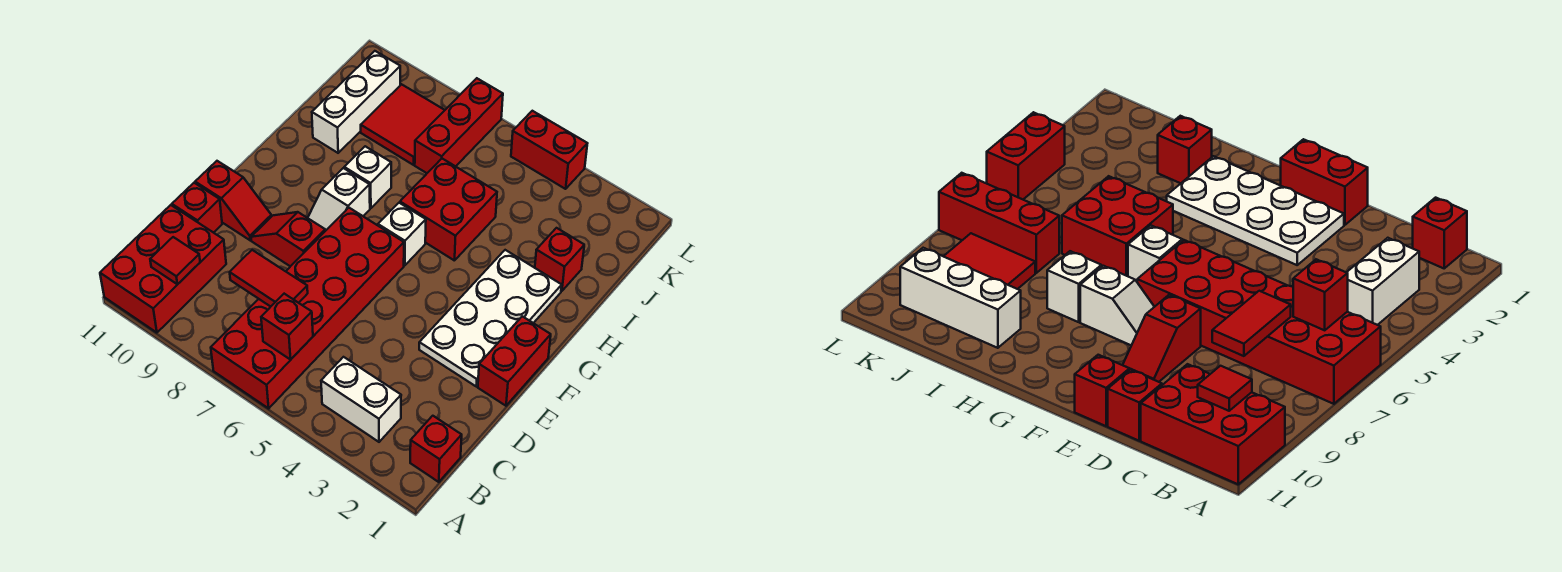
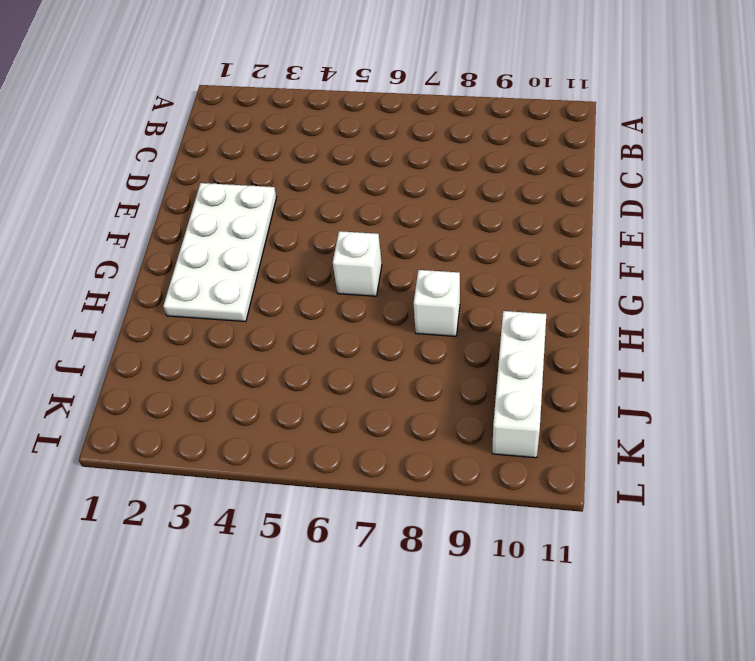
none -> red 2x6 brick [211,208,404,408]
none -> red 2x3 brick [100,205,226,333]
none -> red 1x1 brick [410,416,462,482]

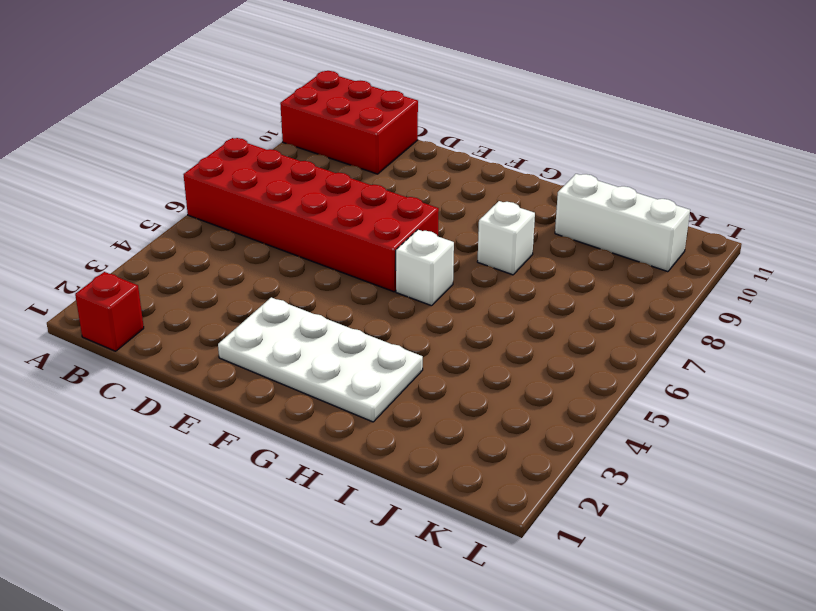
none -> white 1x2 brick [321,357,401,442]
none -> red 1x1 brick [172,183,222,233]
none -> red 1x2 brick [478,316,551,406]

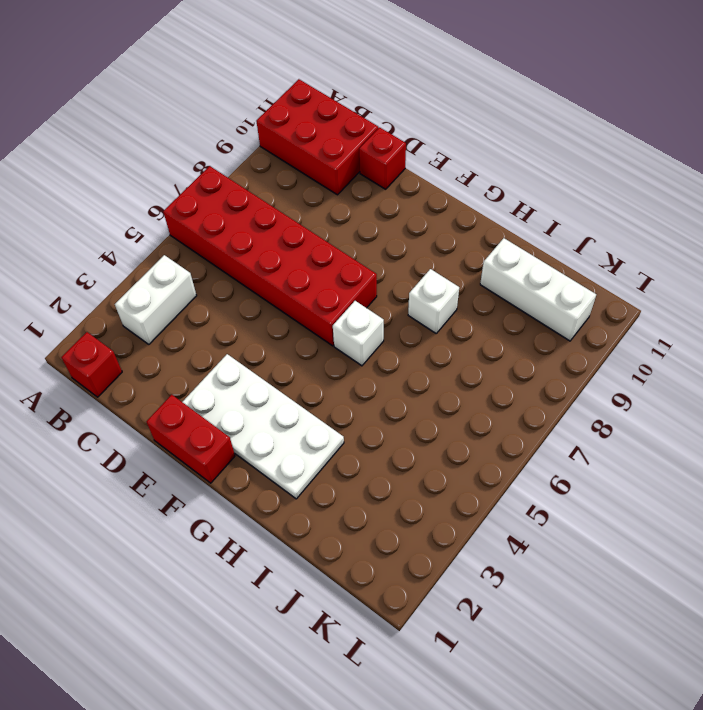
none -> red 1x2 slope [251,212,325,266]
none -> red 1x2 slope [195,161,271,240]
none -> white 1x2 slope [308,168,370,231]

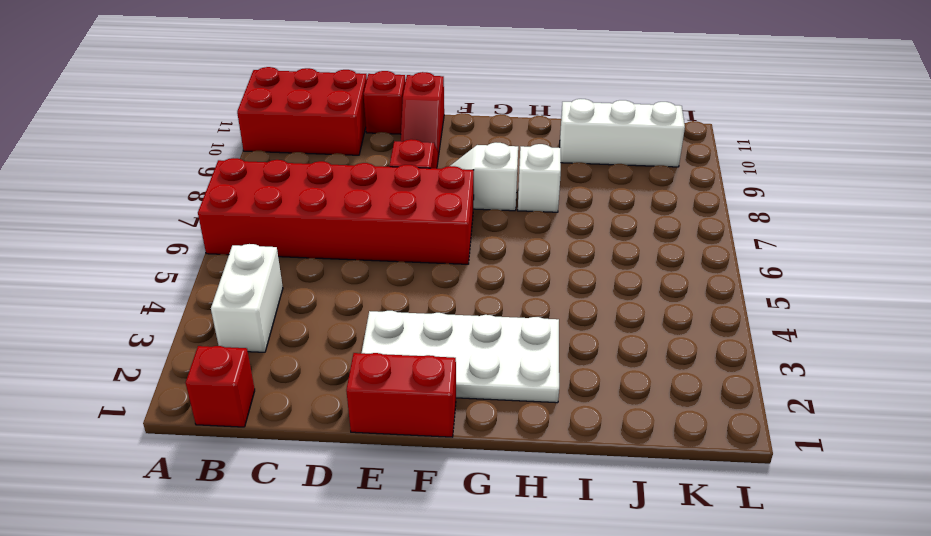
none -> white 1x1 brick [378,203,426,265]
none -> red 2x2 brick [400,159,497,261]
none -> red 1x1 brick [535,228,584,291]

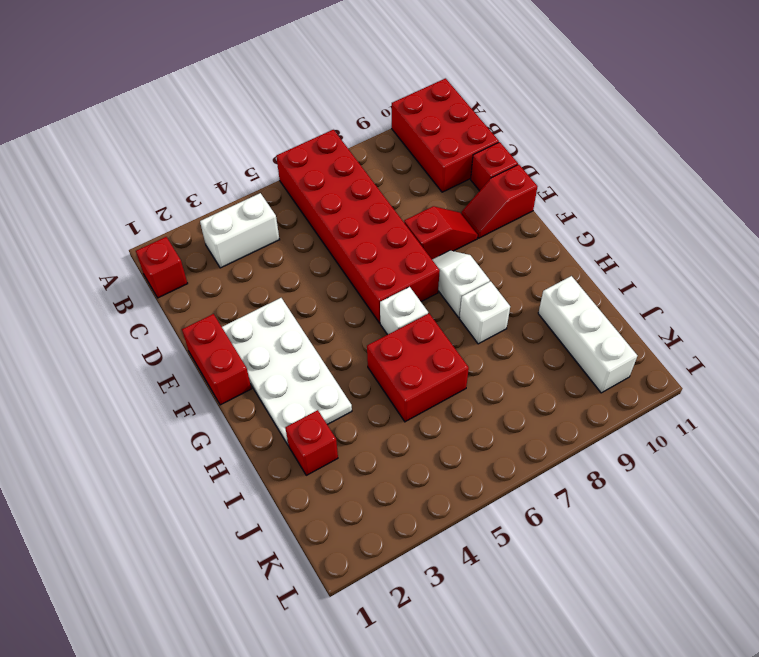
none -> red 1x3 brick [415,78,503,173]
none -> red 2x2 tile [361,84,445,165]
none -> red 1x2 brick [511,111,588,189]

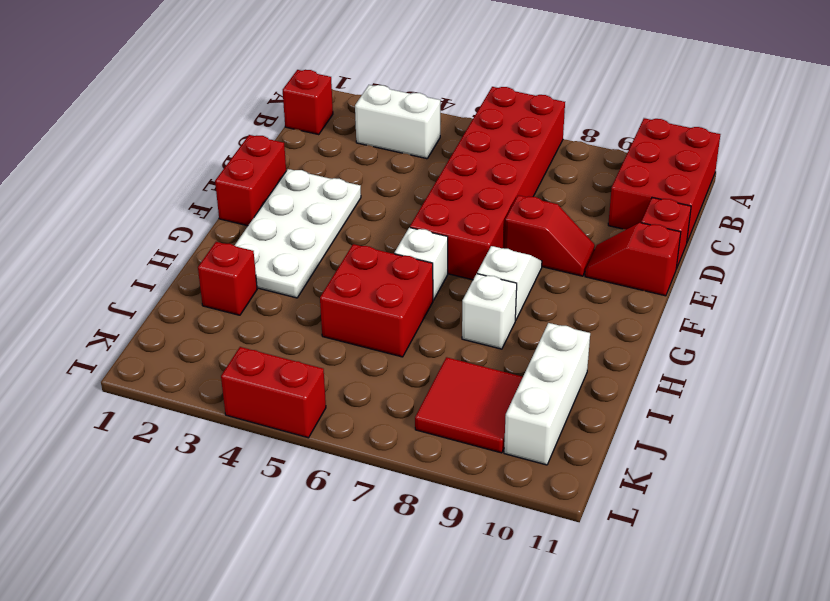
none -> red 1x3 brick [415,78,503,173]
none -> red 1x1 brick [261,294,313,360]
none -> red 1x1 tile [150,237,200,285]

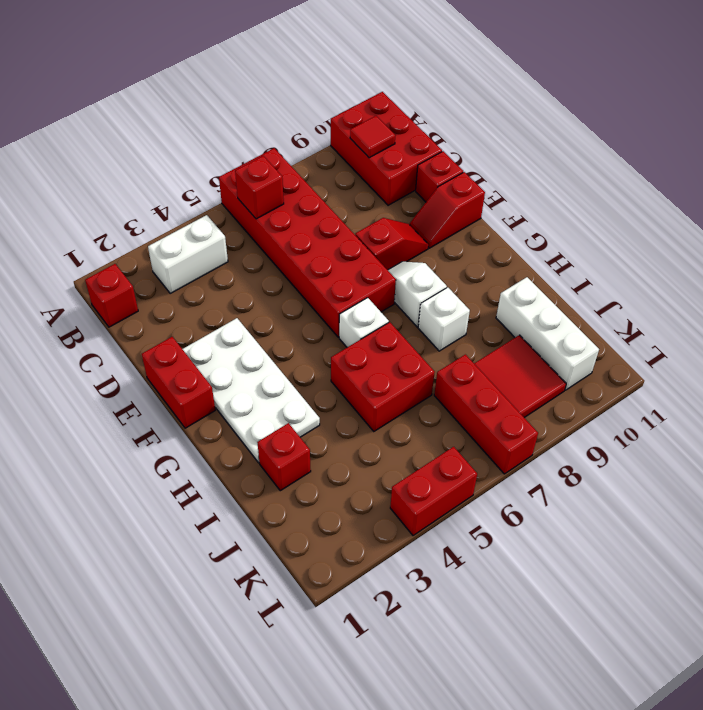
none -> red 1x2 tile [230,250,308,307]

